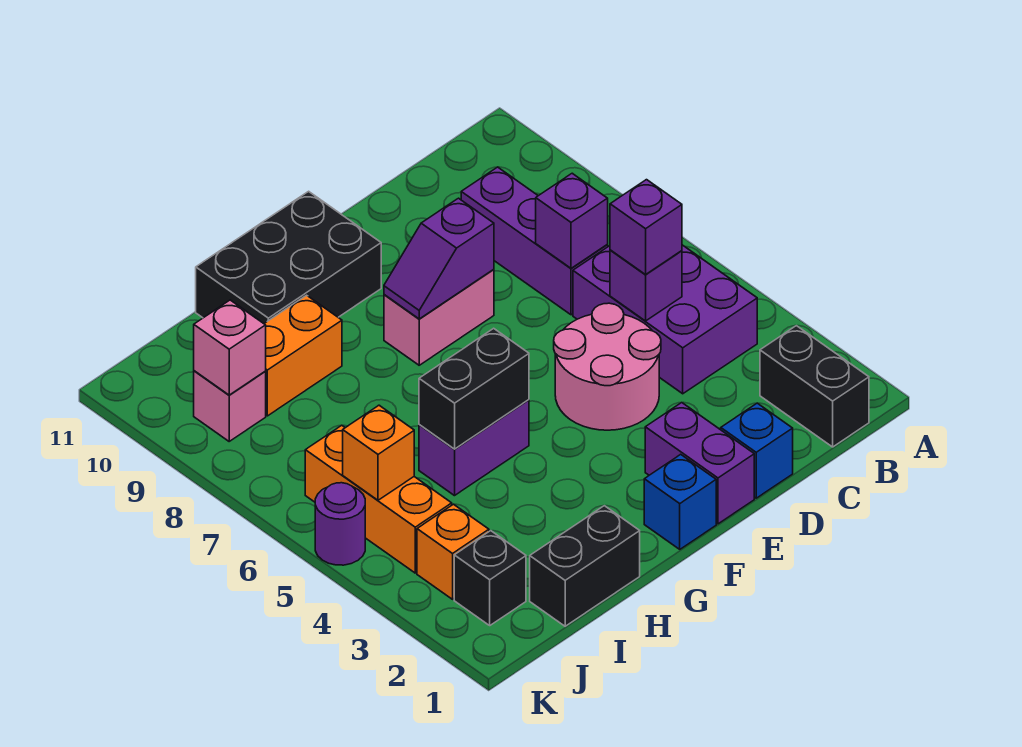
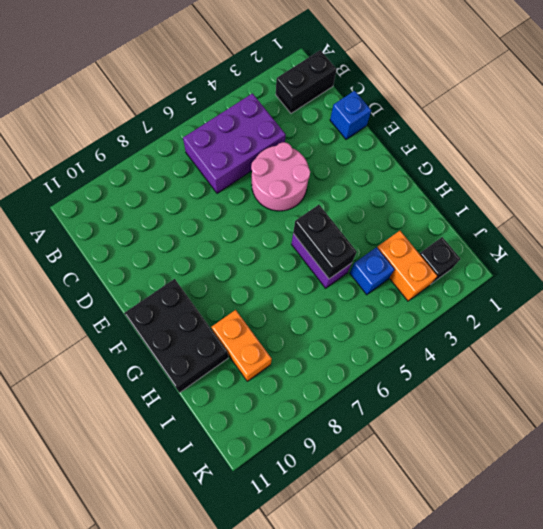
orange 1x2 brick [377,231,437,301] -> orange 1x1 brick [417,504,489,599]
blue 1x1 brick [350,247,395,295] -> blue 1x1 brick moved to [644,454,716,549]
none -> purple 1x3 brick [461,167,608,315]
none -> purple 1x2 brick [645,403,754,524]
none -> pink 1x2 brick [384,270,494,365]

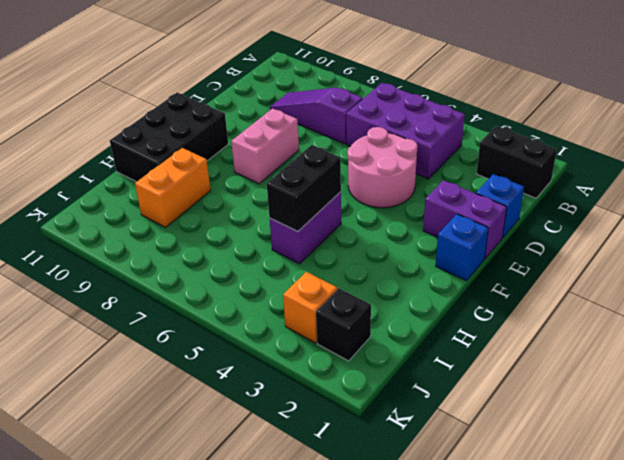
purple 1x3 slope [270,87,363,144] -> purple 1x3 brick [461,167,608,315]
none -> black 1x2 brick [530,506,640,626]
none -> orange 1x3 brick [305,425,452,573]
none -> pink 1x1 brick [194,371,266,441]

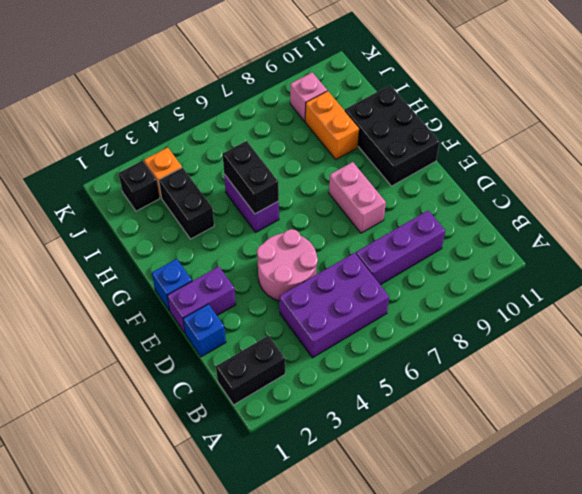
black 1x2 brick [159,168,214,239] -> black 1x2 brick moved to [530,506,640,626]
none -> orange 1x3 brick [305,425,452,573]
none -> purple 1x1 round brick [315,483,365,565]
none -> purple 1x1 brick [610,250,682,321]

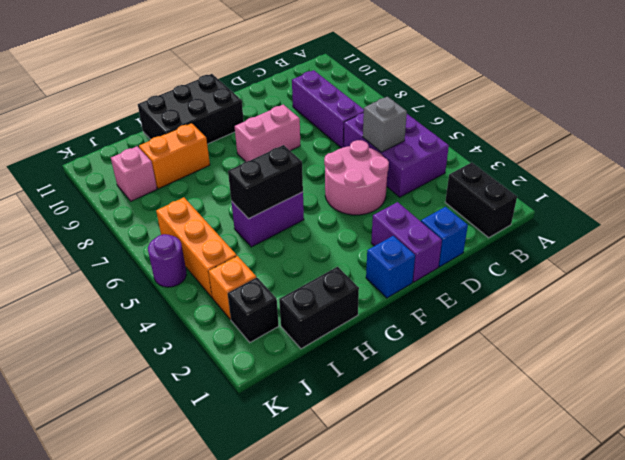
grey 1x1 brick [363,97,407,152] -> purple 1x1 brick [610,250,682,321]
none -> purple 1x1 brick [536,173,608,268]
none -> purple 1x2 slope [384,198,494,319]
none -> orange 1x1 brick [343,405,414,500]

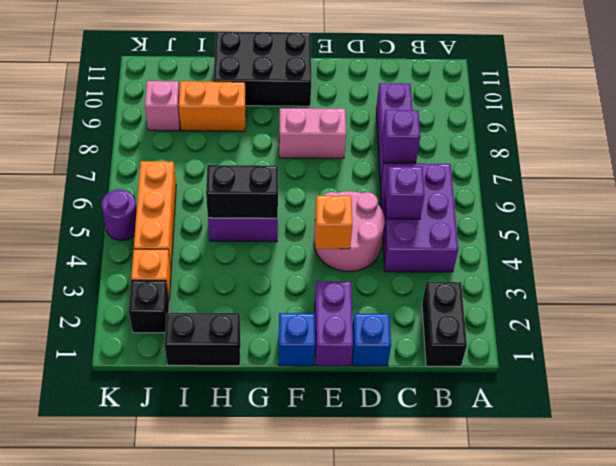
orange 1x1 brick [315,196,352,249] -> orange 1x1 brick moved to [343,405,414,500]
none -> purple 1x2 slope [384,198,494,319]
none -> pink 1x1 brick [194,300,266,395]
none -> purple 1x1 brick [610,180,682,274]

